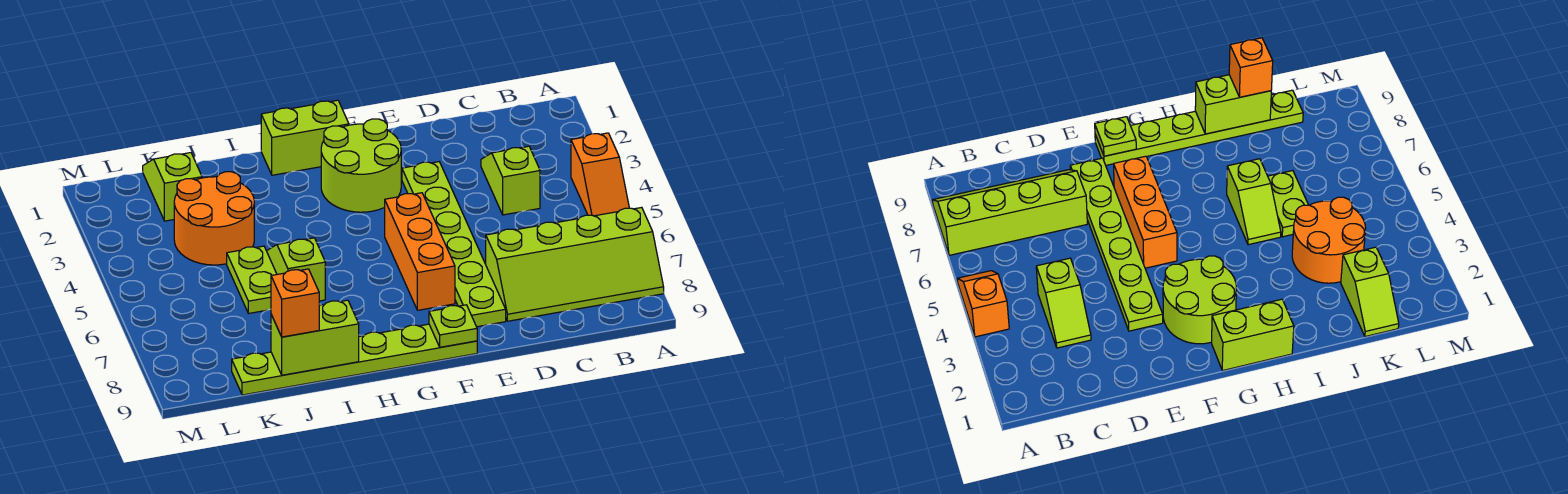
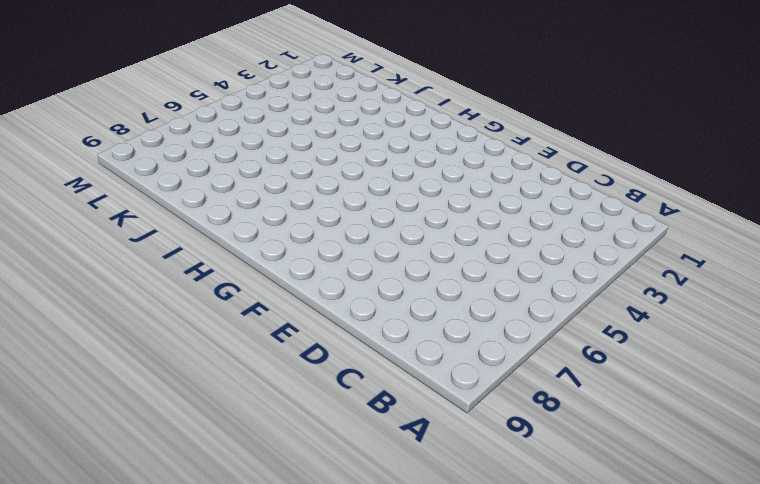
none -> orange 1x2 slope [571,133,629,216]
none -> lime 2x4 slope [486,207,664,321]
none -> lime 1x2 slope [481,146,540,215]

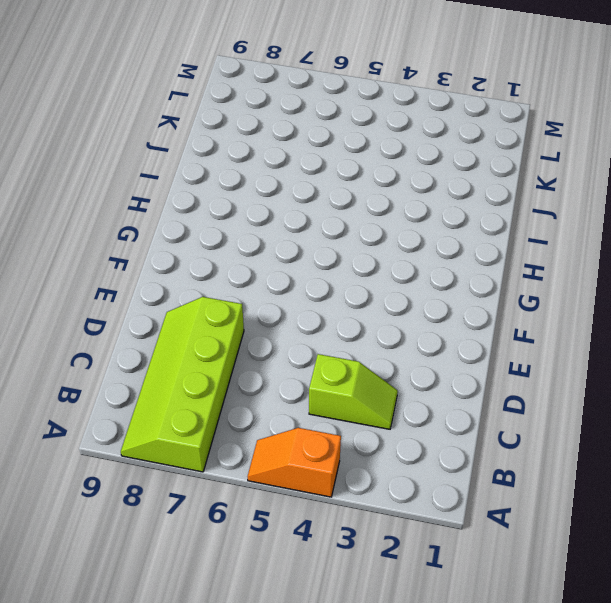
none -> lime 1x6 plate [402,162,506,327]
none -> lime 2x2 round brick [321,119,401,212]
none -> orange 1x3 brick [385,193,455,310]

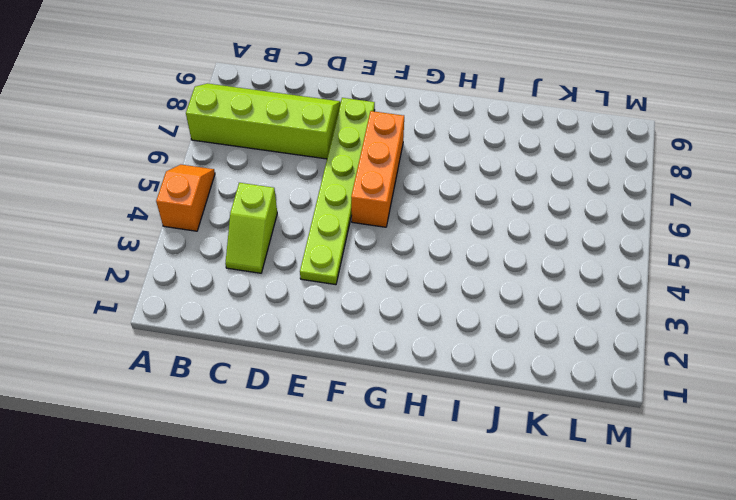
none -> lime 2x2 round brick [321,119,401,212]
none -> lime 1x6 plate [232,324,477,395]
none -> lime 1x2 brick [261,100,349,175]

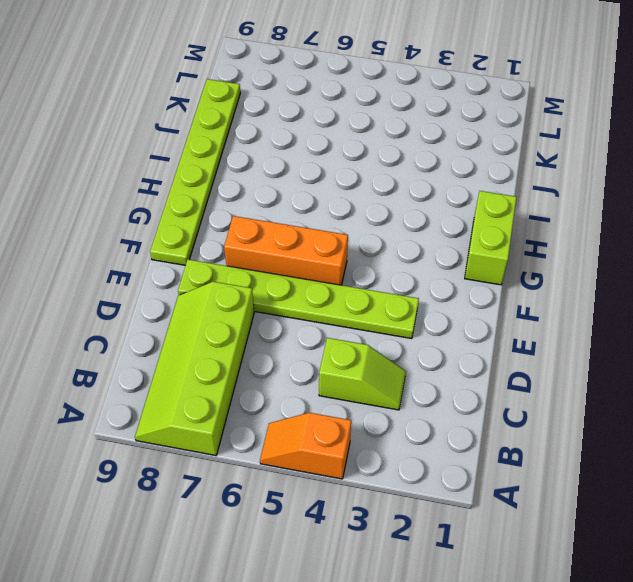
none -> lime 2x2 round brick [321,119,401,212]
none -> lime 1x2 slope [267,238,325,301]
none -> orange 2x2 round brick [174,172,254,265]

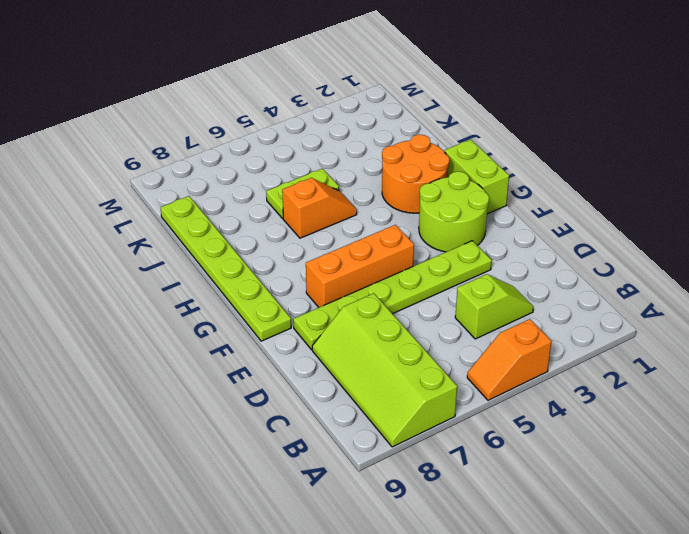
orange 2x2 round brick [382,134,450,213] -> orange 2x2 round brick moved to [174,172,254,265]
orange 1x2 slope [282,178,357,238] -> lime 1x2 slope [267,238,325,301]
none -> lime 1x2 slope [143,153,202,221]
none -> lime 1x1 plate [429,305,477,347]
none -> lime 1x2 brick [271,300,359,375]

